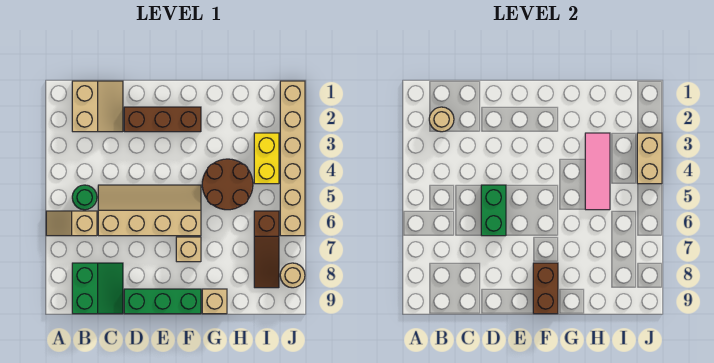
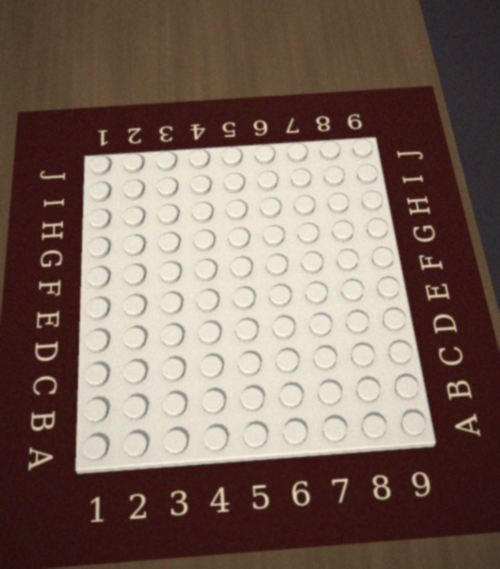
none -> tan 1x2 slope [46,211,97,236]
none -> tan 2x2 slope [72,81,123,132]
none -> green 1x1 round brick [72,185,97,210]

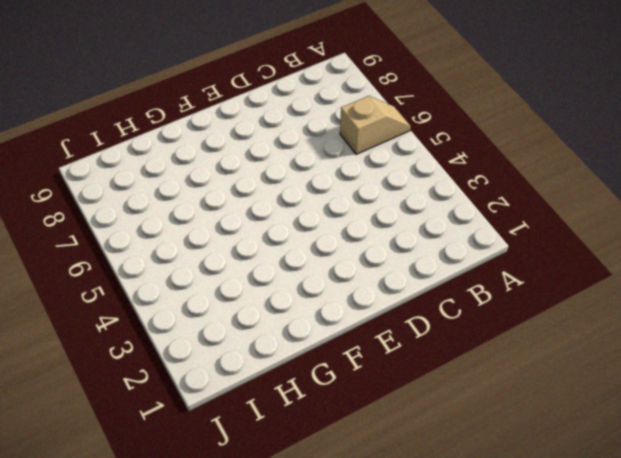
none -> tan 2x2 slope [72,81,123,132]
none -> green 1x1 round brick [72,185,97,210]
none -> green 2x2 slope [72,263,123,314]

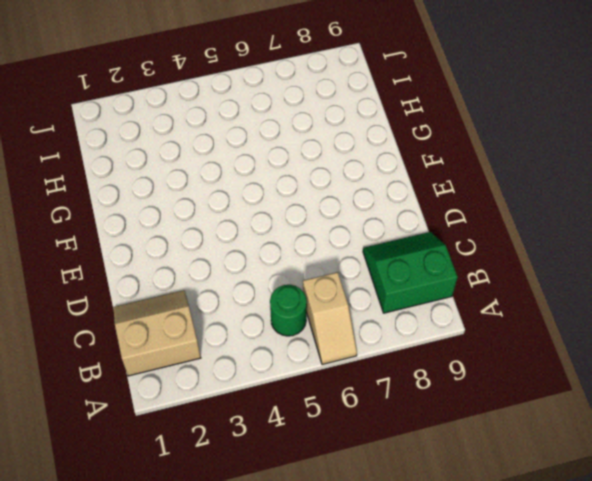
none -> tan 2x4 slope [98,185,201,236]
none -> brown 1x3 brick [124,107,201,132]
none -> green 1x3 brick [124,289,201,314]

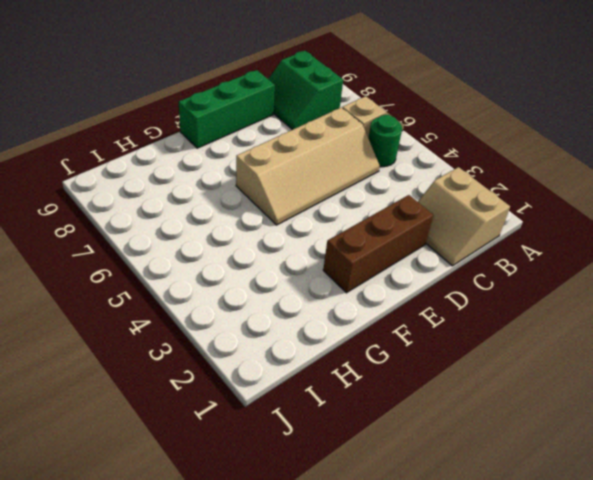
none -> tan 1x1 brick [176,237,201,262]
none -> brown 2x2 round brick [202,159,253,210]
none -> tan 1x1 brick [202,289,227,314]

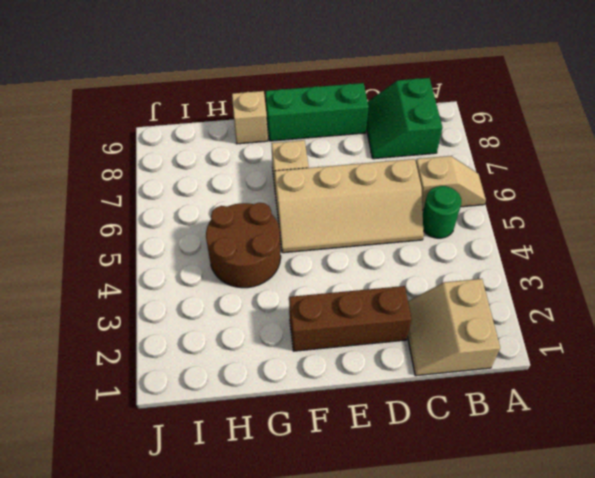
none -> yellow 1x2 brick [254,133,279,184]
none -> brown 1x3 slope [254,211,279,288]
none -> tan 1x6 brick [280,81,305,236]

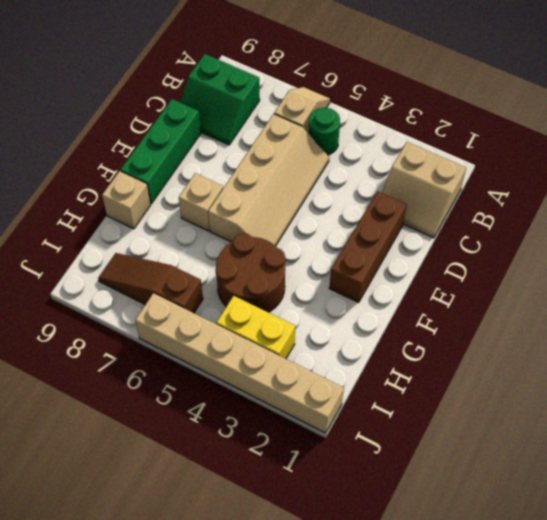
none -> tan 1x1 round brick [280,263,305,288]
none -> tan 1x1 round brick [429,107,454,132]
none -> green 1x2 brick [481,185,506,236]

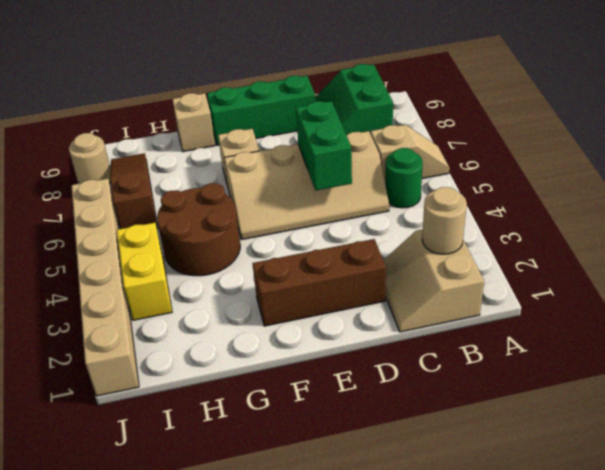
none -> brown 1x2 brick [533,263,558,314]
none -> pink 1x3 tile [585,133,610,210]
none -> tan 1x2 brick [637,133,662,184]

